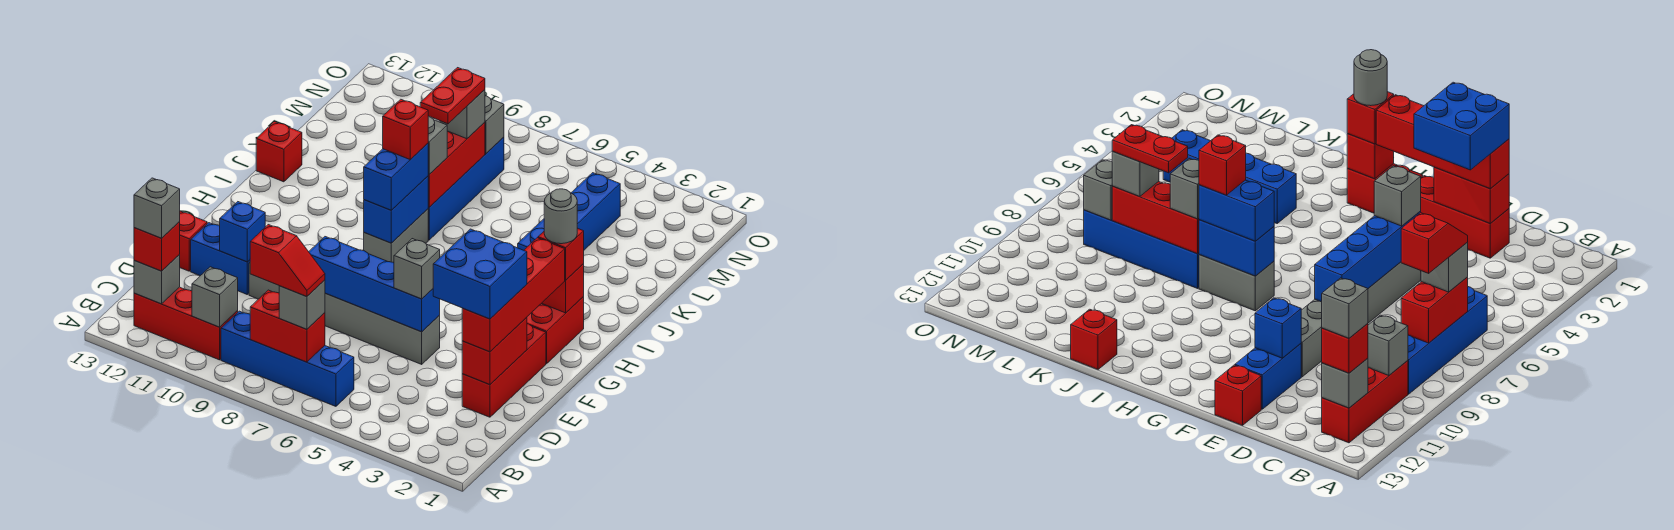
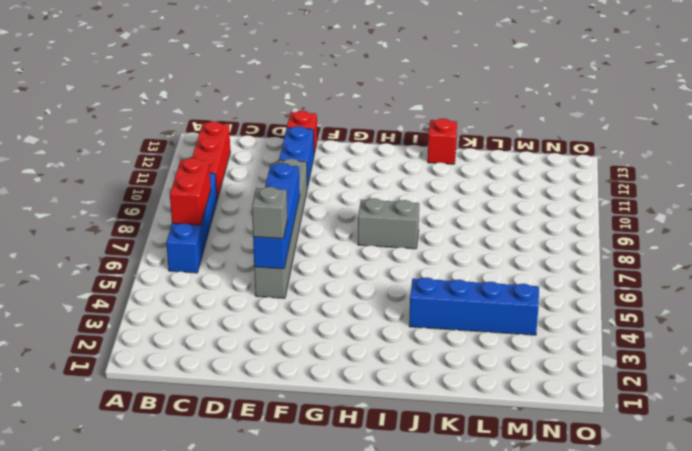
none -> red 1x3 brick [462,324,546,417]
none -> red 1x2 brick [527,297,584,364]
none -> blue 1x4 brick [428,137,504,240]
none -> grey 1x1 brick [192,267,238,327]

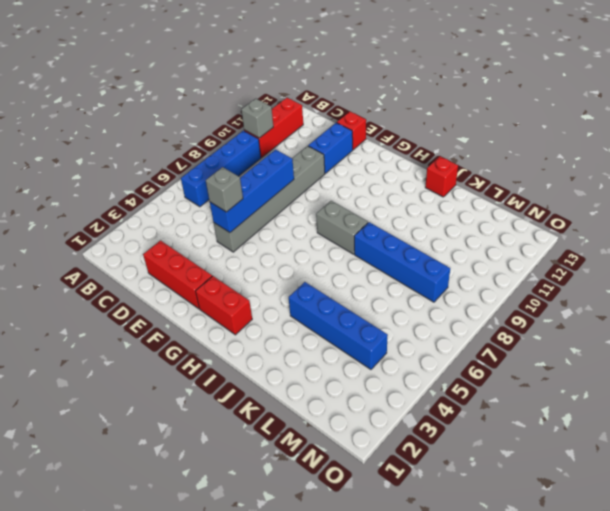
none -> red 1x2 brick [250,290,325,362]
none -> grey 1x1 brick [134,255,180,304]
none -> red 1x2 brick [462,317,527,385]
none -> blue 1x1 brick [220,202,265,262]

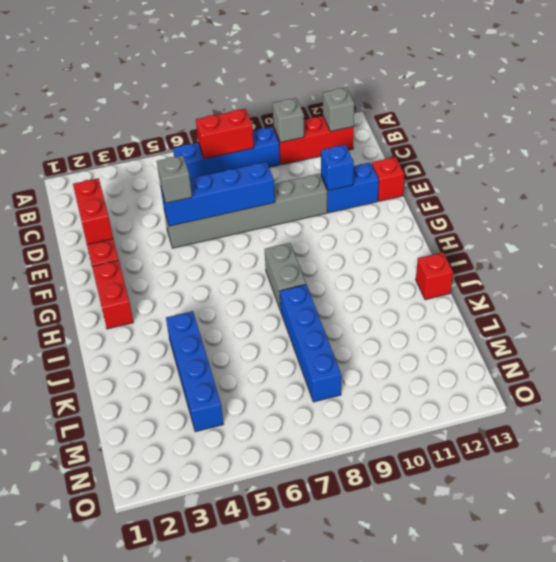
none -> red 1x1 brick [542,264,584,313]
none -> blue 1x2 brick [364,176,428,243]
none -> red 1x3 brick [428,122,485,207]
none -> grey 1x1 brick [485,96,504,154]

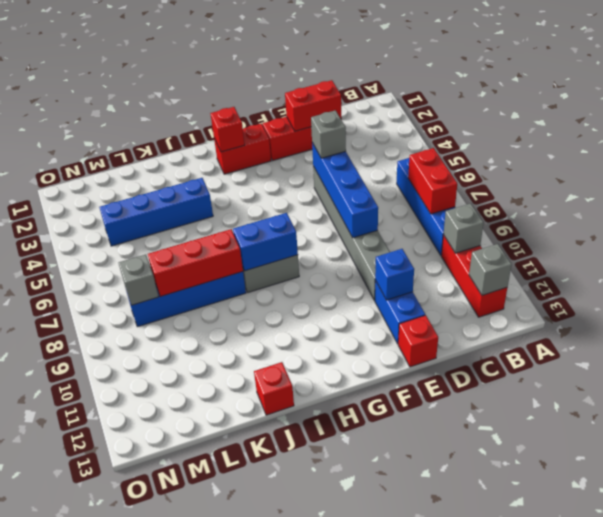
none -> grey 1x1 brick [279,280,325,329]
none -> red 1x1 brick [134,222,180,271]
none -> red 1x4 brick [462,238,565,352]
none -> red 1x1 brick [538,228,584,280]

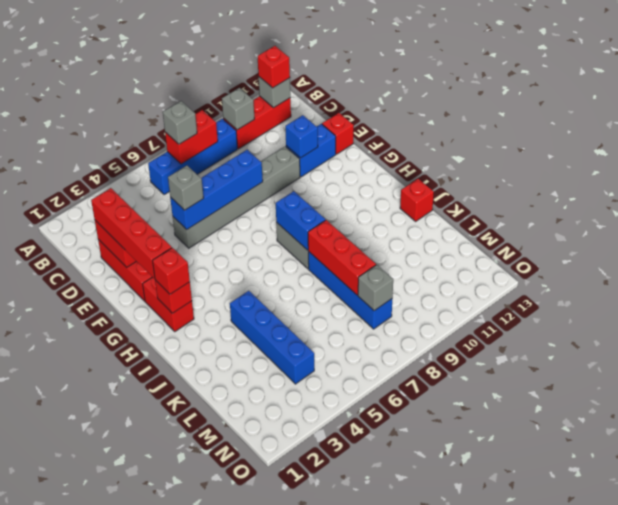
none -> blue 1x2 brick [364,144,428,210]
none -> grey 1x1 brick [428,117,447,175]
none -> grey 1x1 brick [439,90,485,139]
none -> red 1x2 slope [250,225,325,297]

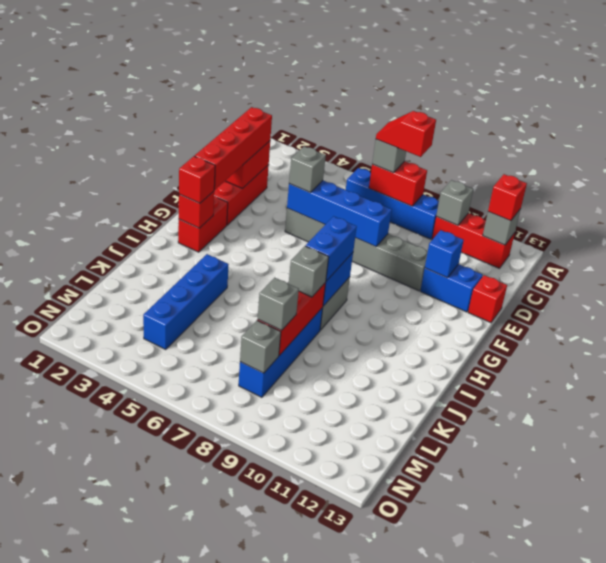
none -> red 1x1 brick [256,122,302,182]
none -> grey 1x1 brick [134,178,180,238]
none -> blue 2x2 brick [433,229,527,319]
none -> grey 1x1 round brick [544,189,577,244]

